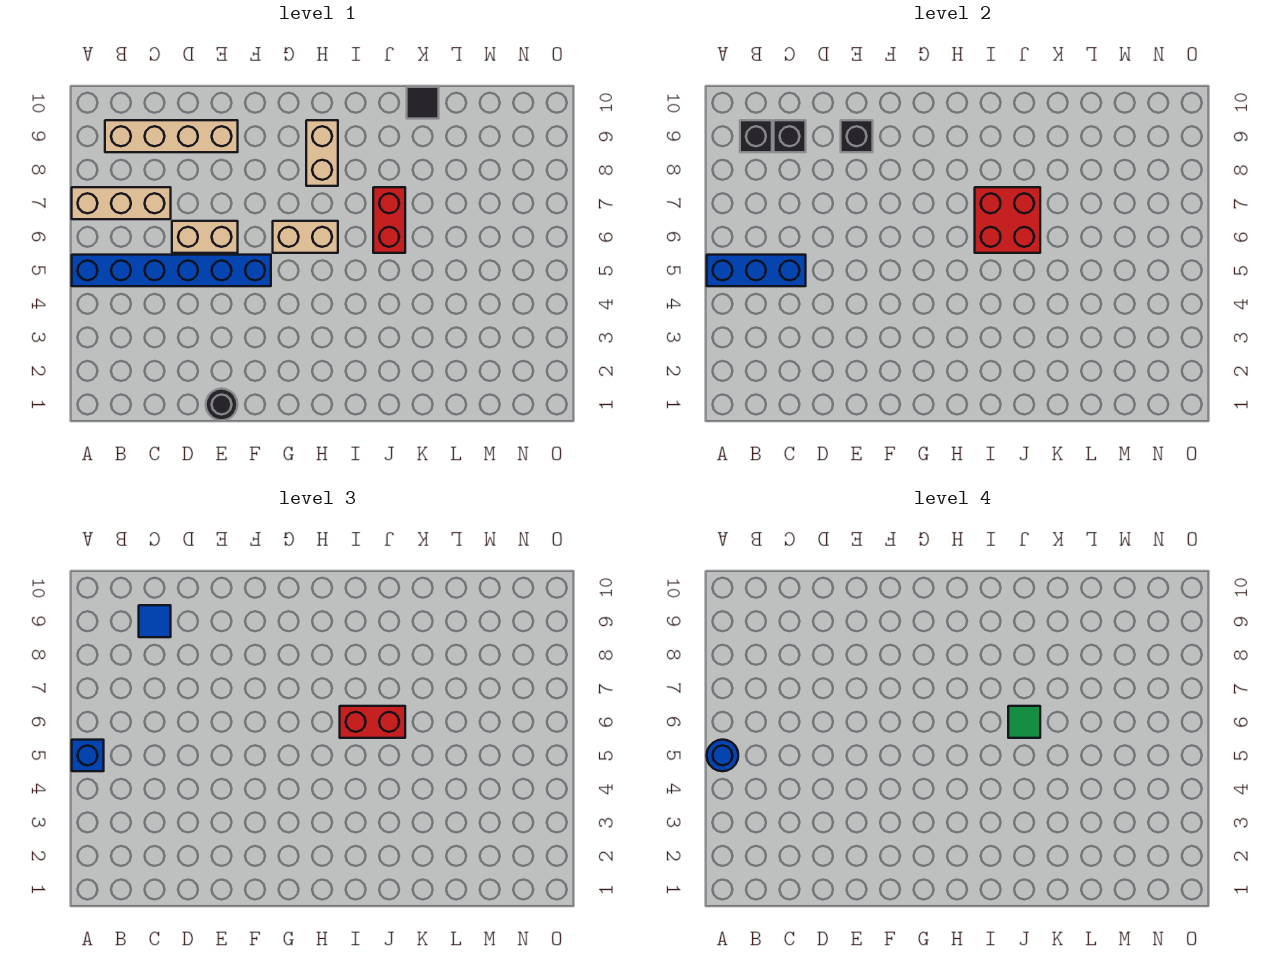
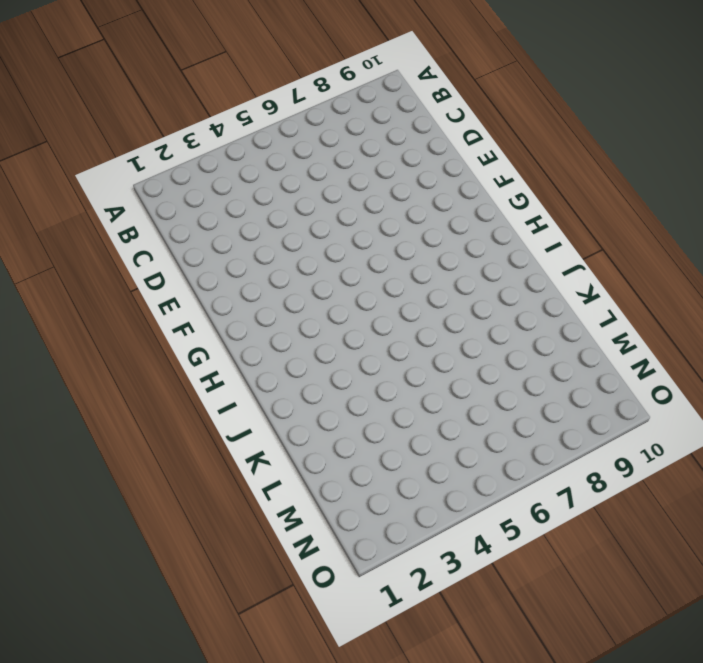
none -> blue 1x6 brick [72,255,271,286]
none -> tan 1x3 brick [72,187,171,219]
none -> tan 1x4 brick [105,120,238,152]

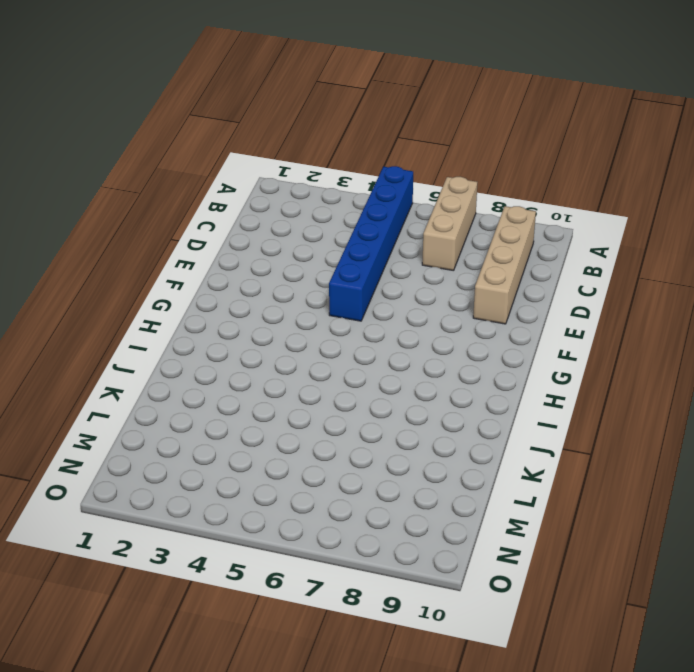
none -> tan 1x2 brick [172,221,238,253]
none -> black 1x1 round brick [206,389,238,420]
none -> tan 1x2 brick [273,221,338,253]

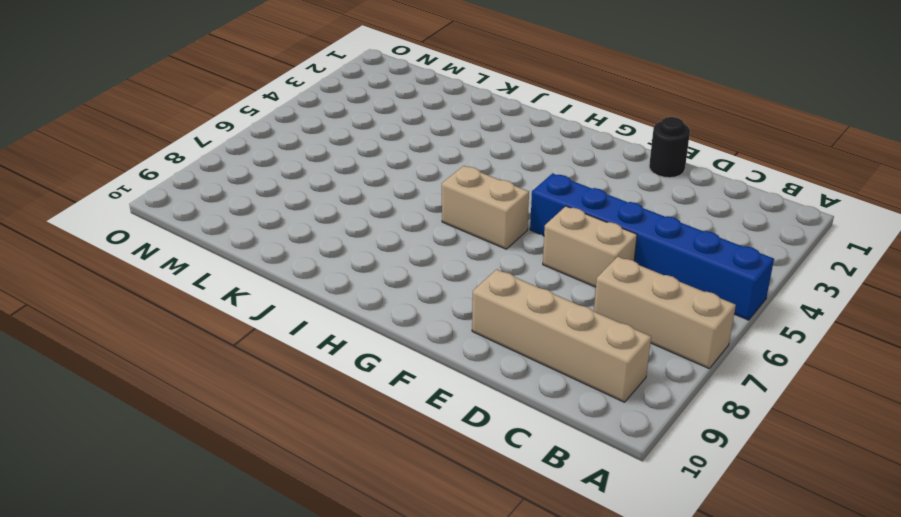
none -> tan 1x2 brick [306,120,338,186]
none -> red 1x2 brick [373,187,405,253]
none -> black 1x1 tile [407,87,439,119]

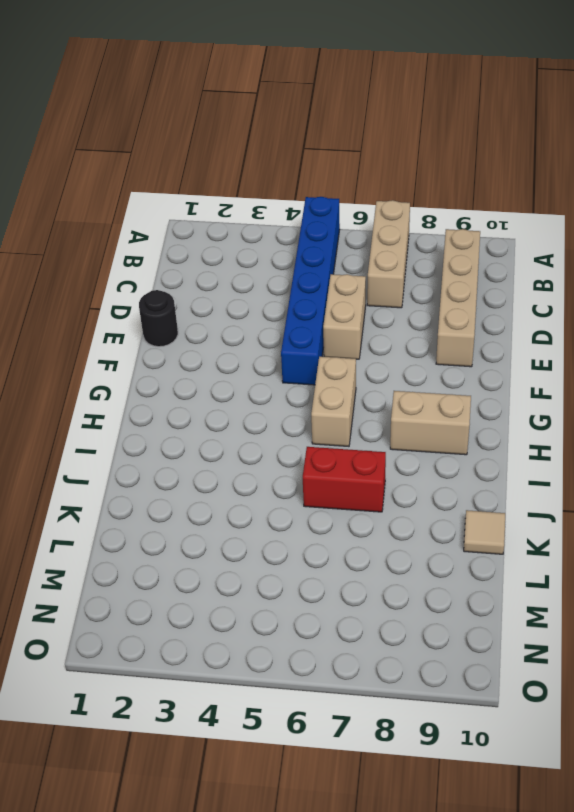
tan 1x1 tile [464,510,505,554] -> black 1x1 tile [407,87,439,119]
none -> blue 1x3 brick [707,255,806,286]
none -> black 1x1 brick [740,120,772,152]
none -> black 1x1 brick [774,120,806,152]

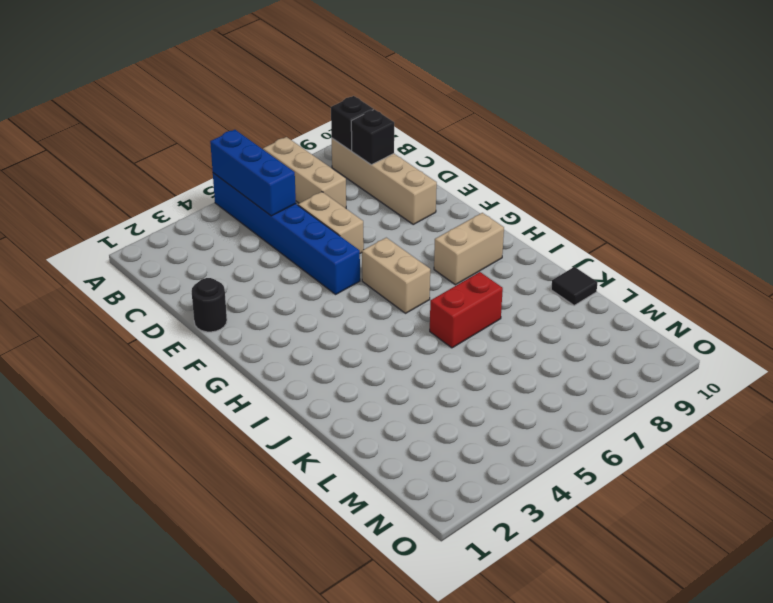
none -> black 1x1 brick [841,120,873,152]
none -> red 2x2 brick [975,187,1040,253]
none -> blue 1x1 brick [72,740,104,771]

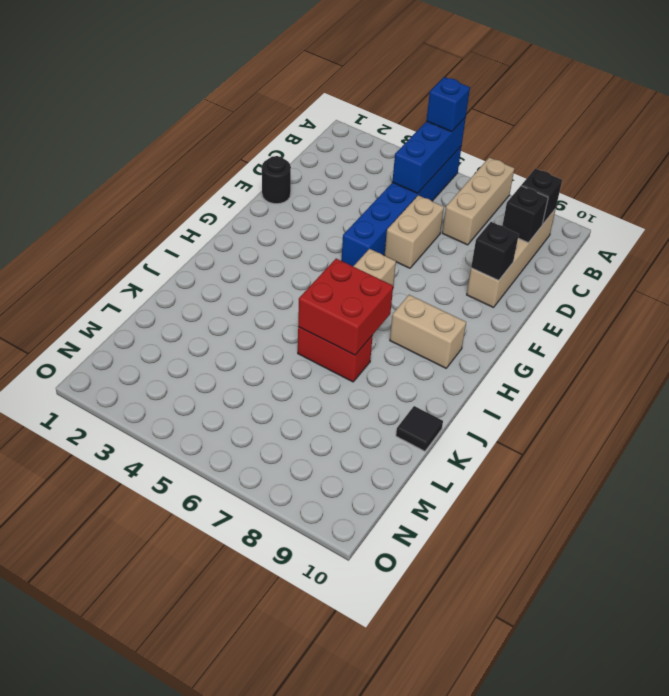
none -> blue 1x1 tile [139,605,171,637]
none -> red 1x2 brick [340,706,405,738]
none -> blue 1x1 round brick [707,740,738,771]

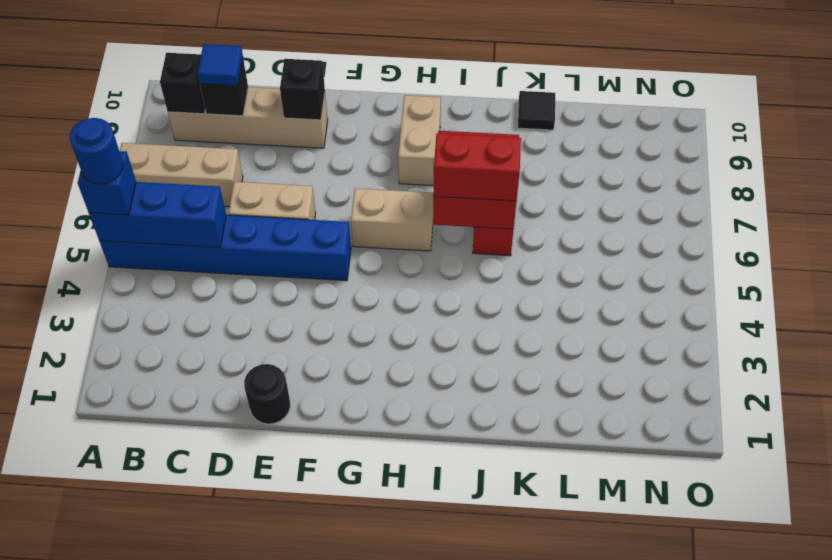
none -> green 1x1 tile [1008,706,1040,738]

